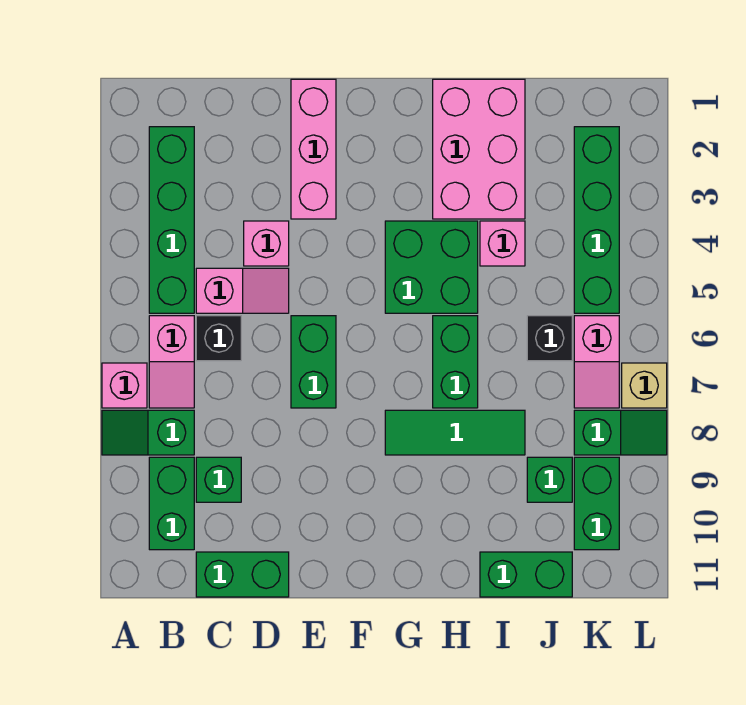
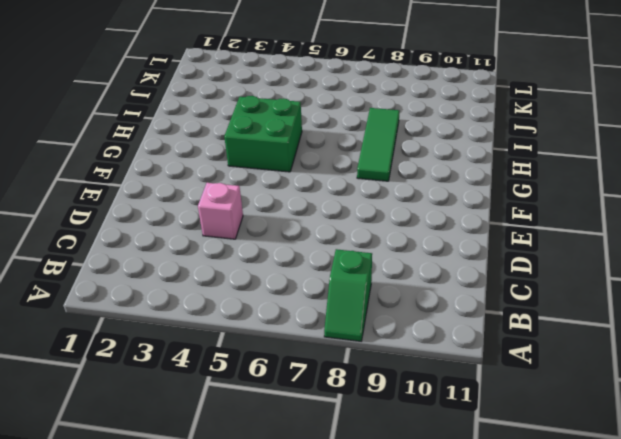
none -> pink 1x1 brick [102,363,147,408]
none -> green 1x4 brick [149,127,194,313]
none -> pink 1x2 slope [149,316,194,408]

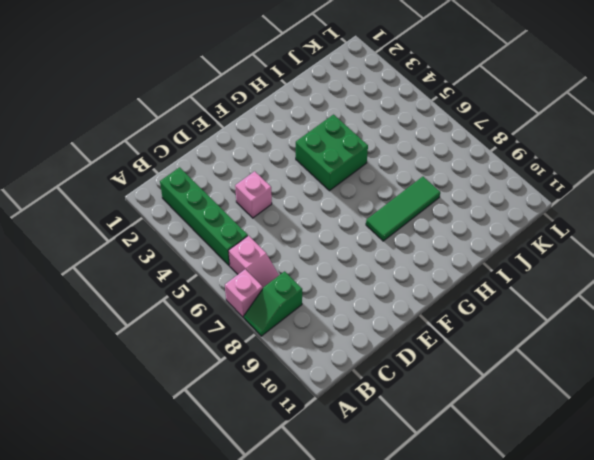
none -> green 1x2 brick [149,457,194,550]
none -> pink 1x2 slope [196,268,289,313]
none -> black 1x1 brick [196,316,241,361]

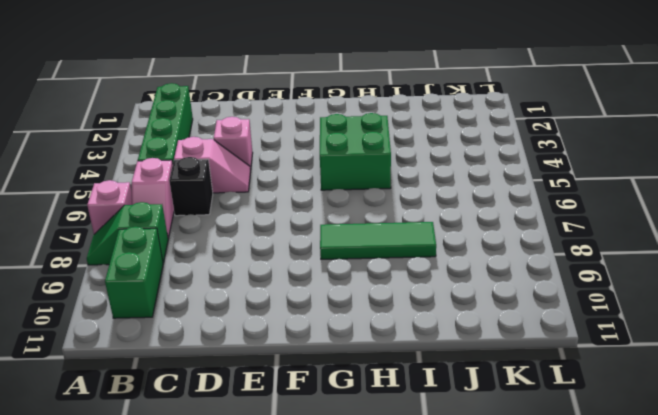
none -> green 1x1 brick [196,457,241,502]
none -> green 1x2 brick [196,552,289,597]
none -> pink 1x3 brick [291,79,336,219]

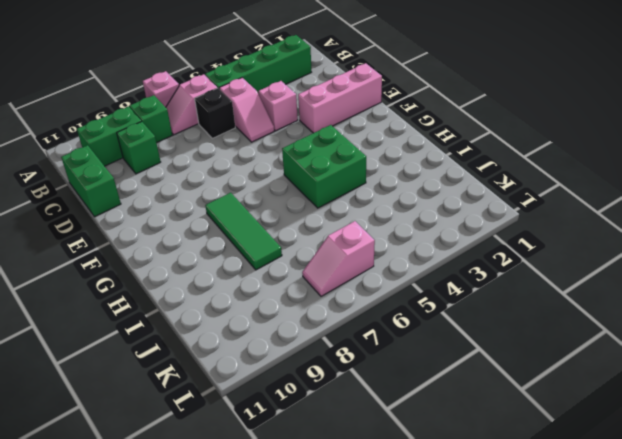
none -> green 1x2 brick [291,316,336,408]
none -> pink 2x3 brick [433,79,525,219]
none -> green 1x2 brick [433,316,478,408]

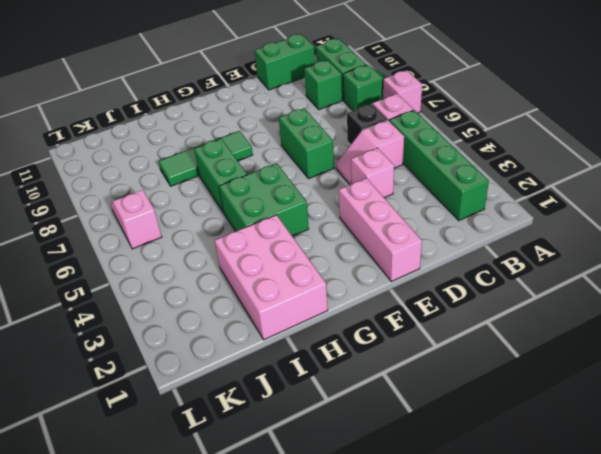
none -> pink 1x1 brick [480,221,525,266]
none -> green 1x2 brick [480,552,572,597]
none -> black 1x1 brick [527,316,572,361]

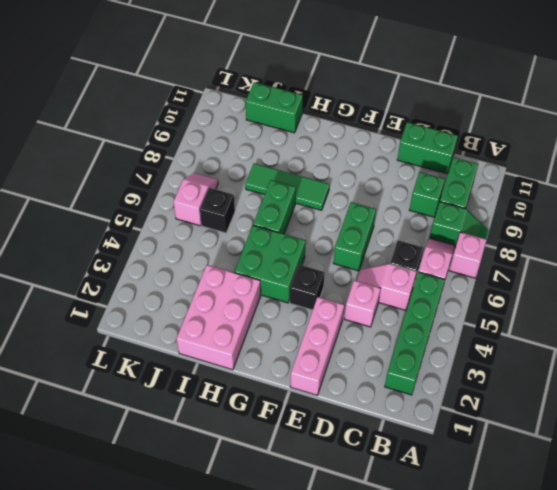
black 1x1 brick [290,265,325,310] -> none
none -> pink 1x1 brick [480,221,525,266]
none -> green 1x1 brick [527,457,572,502]
none -> green 1x4 brick [574,127,619,313]

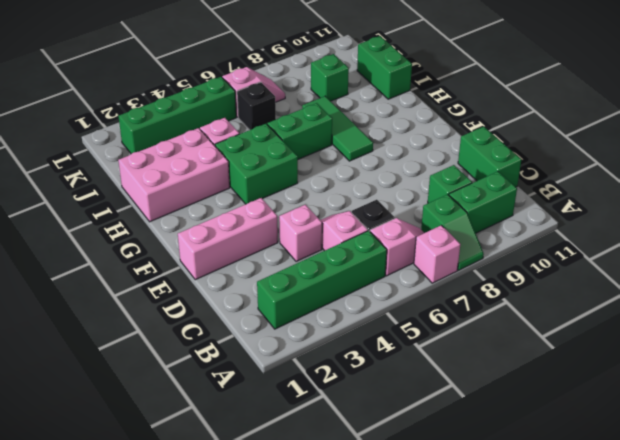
none -> green 1x2 brick [291,316,336,408]
none -> green 1x2 slope [574,410,667,455]
none -> green 1x2 brick [574,457,619,550]

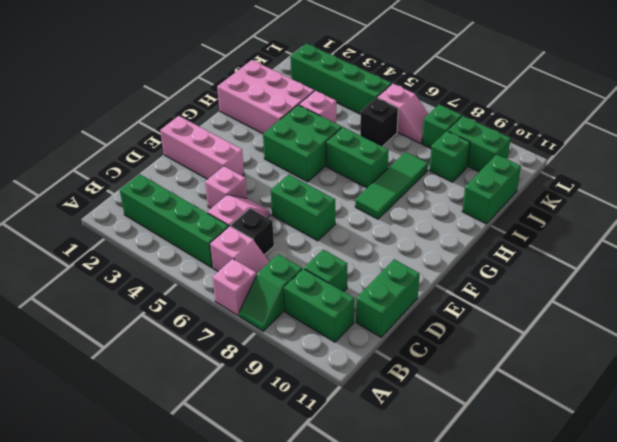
none -> tan 1x1 brick [622,363,667,408]

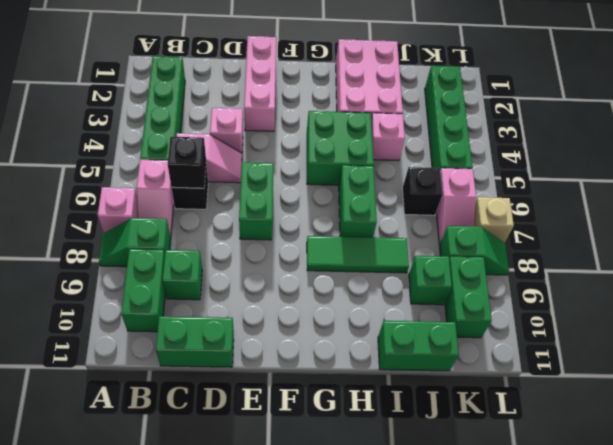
black 1x1 brick [168,137,206,188] -> none

